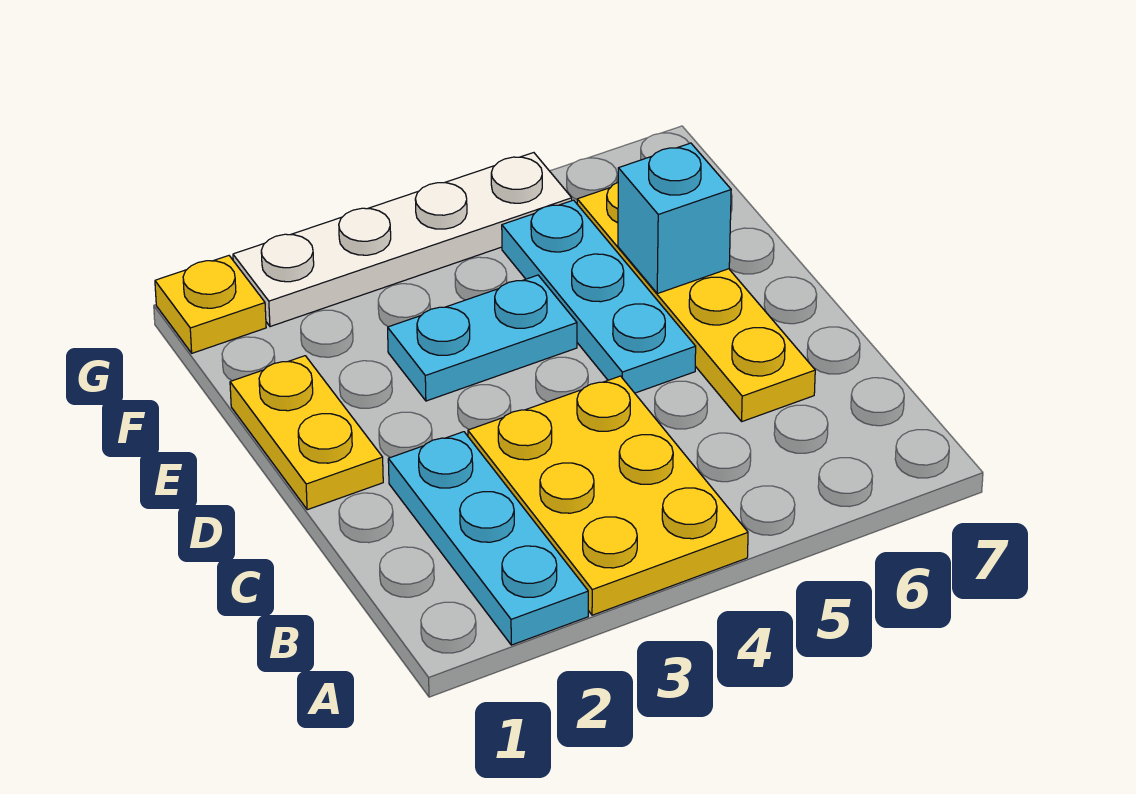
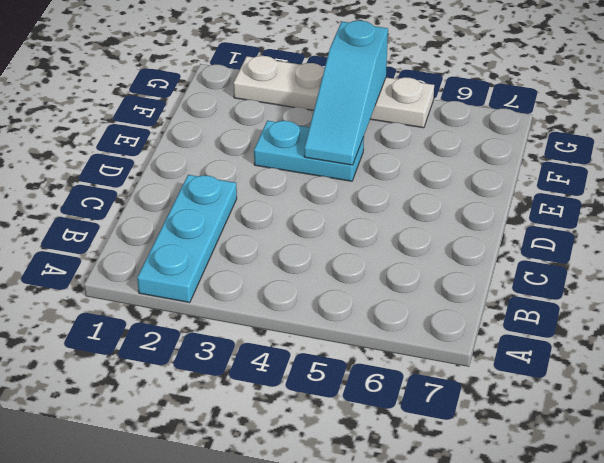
cyan 1x3 slope [304,20,388,165] -> none
none -> yellow 2x3 plate [468,376,748,615]
none -> yellow 1x4 plate [577,183,815,421]

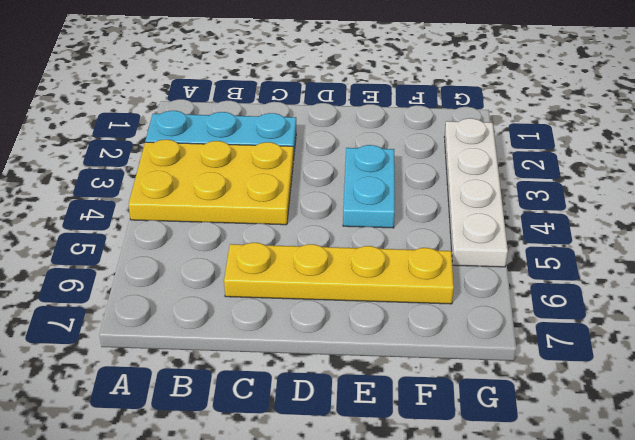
none -> yellow 1x2 plate [230,356,383,510]
none -> cyan 1x3 plate [502,200,696,393]

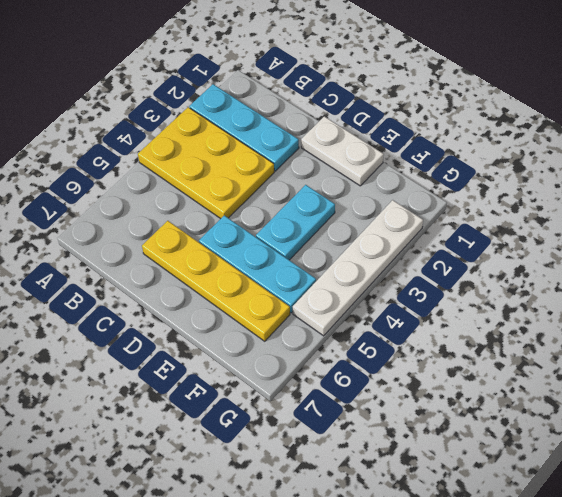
white 1x2 plate [301,116,384,186] -> yellow 1x2 plate [230,356,383,510]
none -> yellow 1x1 plate [155,256,266,353]
none -> cyan 1x1 brick [618,143,731,294]

